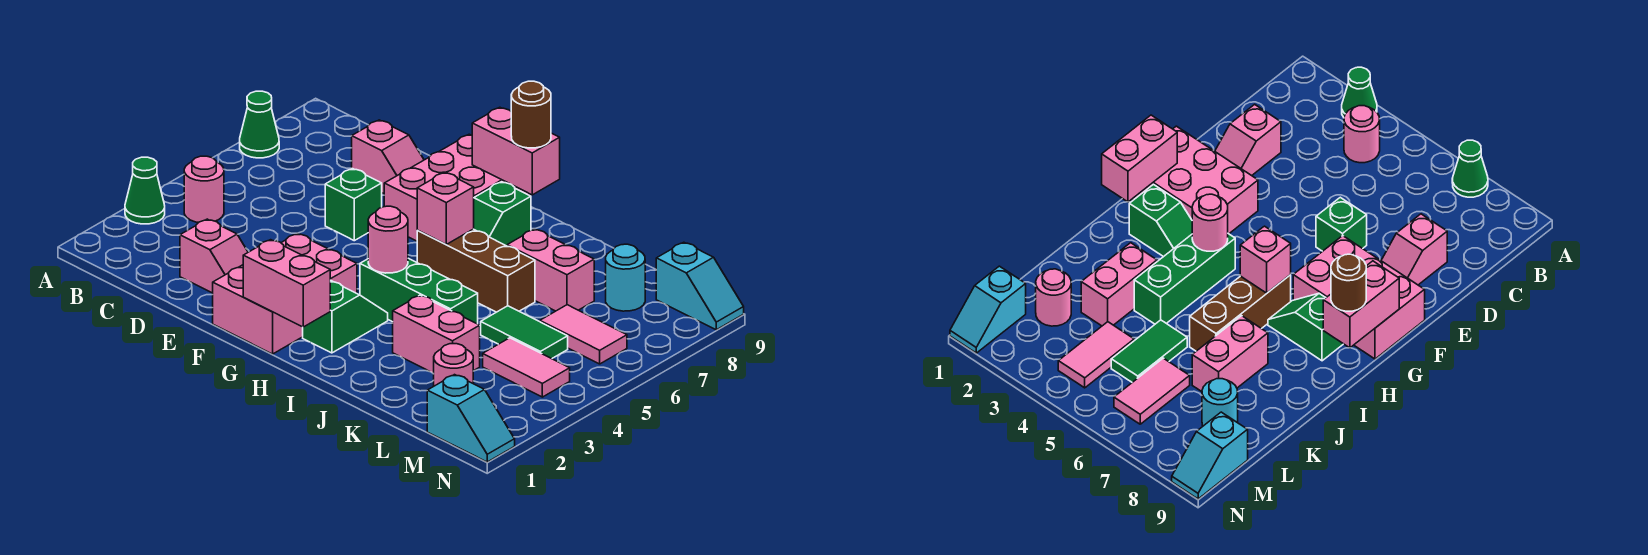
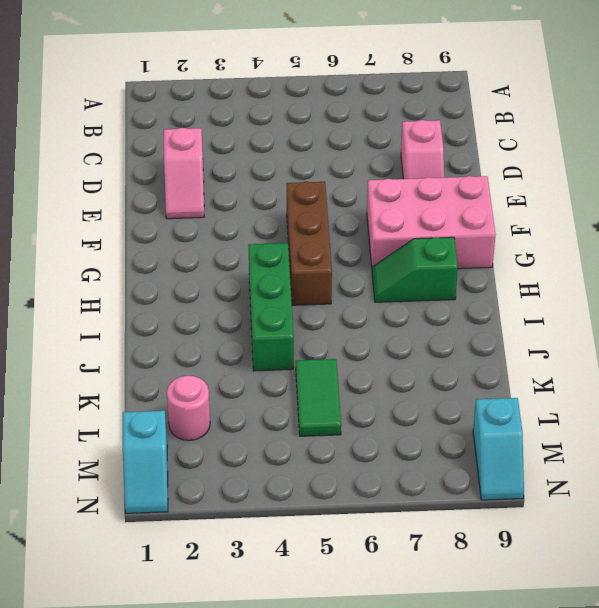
brown 1x3 brick [287,181,332,305] -> brown 1x3 brick moved to [417,229,535,312]
none -> green 1x1 cone [125,157,165,224]
none -> green 1x1 cone [240,91,279,158]
none -> pink 1x1 round brick [184,156,224,223]

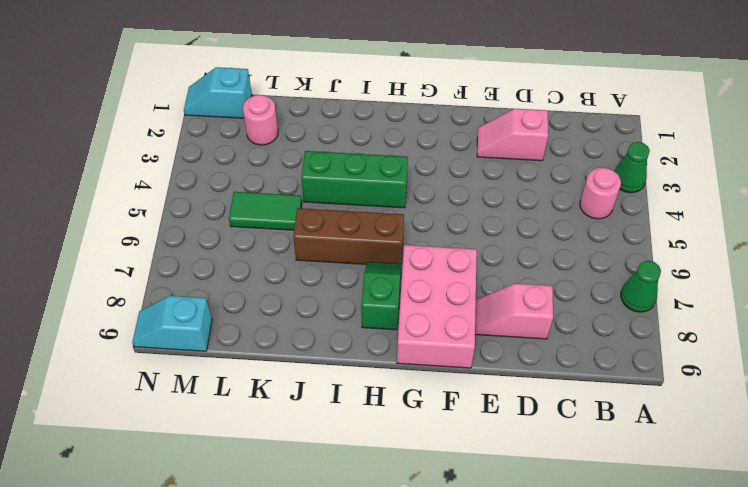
none -> green 1x1 brick [325,169,382,241]
none -> pink 2x3 brick [213,233,357,354]
none -> green 1x2 slope [303,280,388,353]

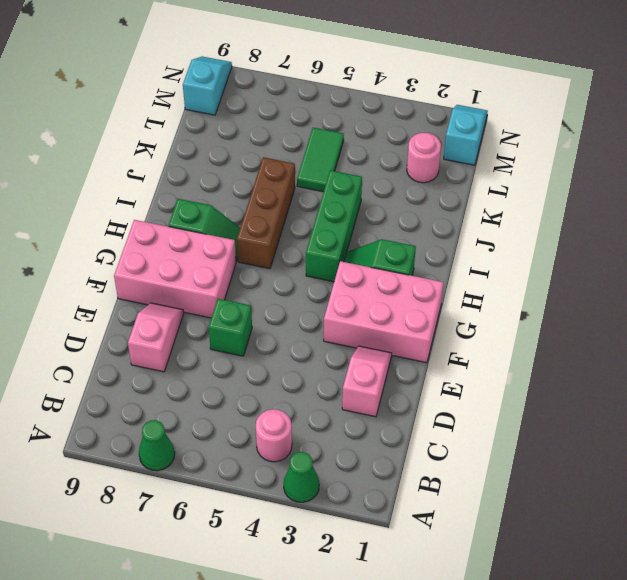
none -> pink 1x2 brick [393,295,480,373]
none -> pink 1x2 brick [507,229,594,311]
none -> pink 1x2 tile [483,338,570,397]

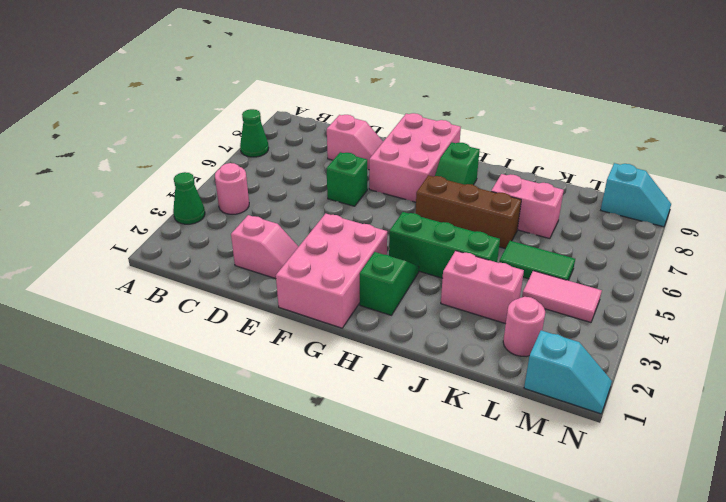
none -> pink 1x2 tile [540,305,627,364]
none -> cyan 1x1 round brick [606,244,645,311]
none -> pink 1x2 brick [243,240,330,327]

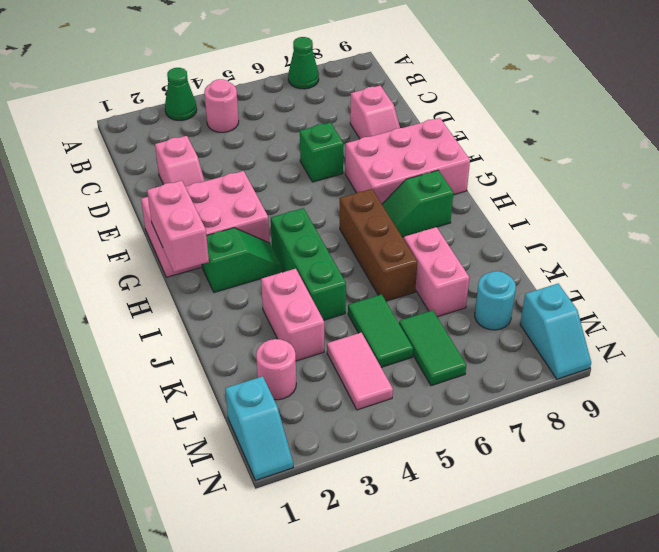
green 1x2 tile [399,310,466,386] -> pink 1x2 tile [540,305,627,364]
none -> pink 1x2 brick [472,107,560,195]
none -> pink 1x1 round brick [368,206,408,273]
none -> pink 1x1 brick [417,172,474,244]

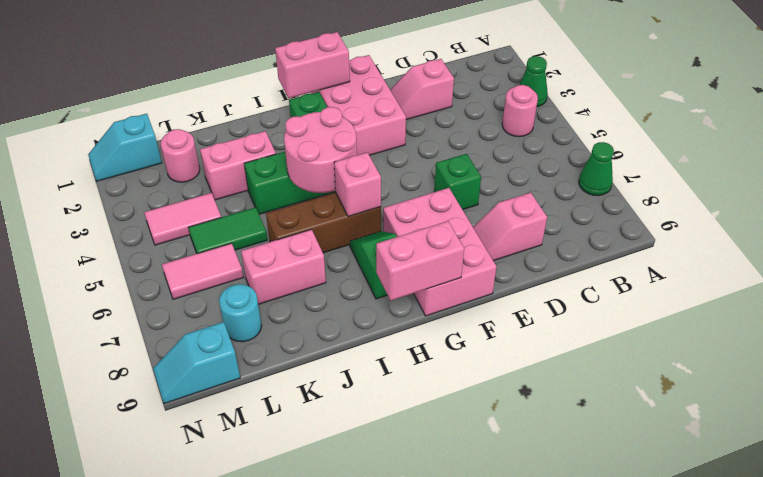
pink 2x2 round brick [284,107,357,193] -> pink 1x1 round brick [368,206,408,273]
none -> brown 1x1 round brick [511,81,551,148]

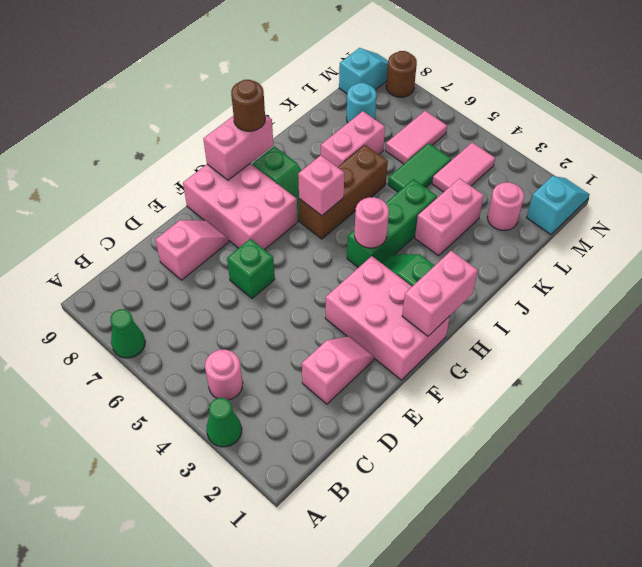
brown 1x1 round brick [386,51,417,97] -> none

